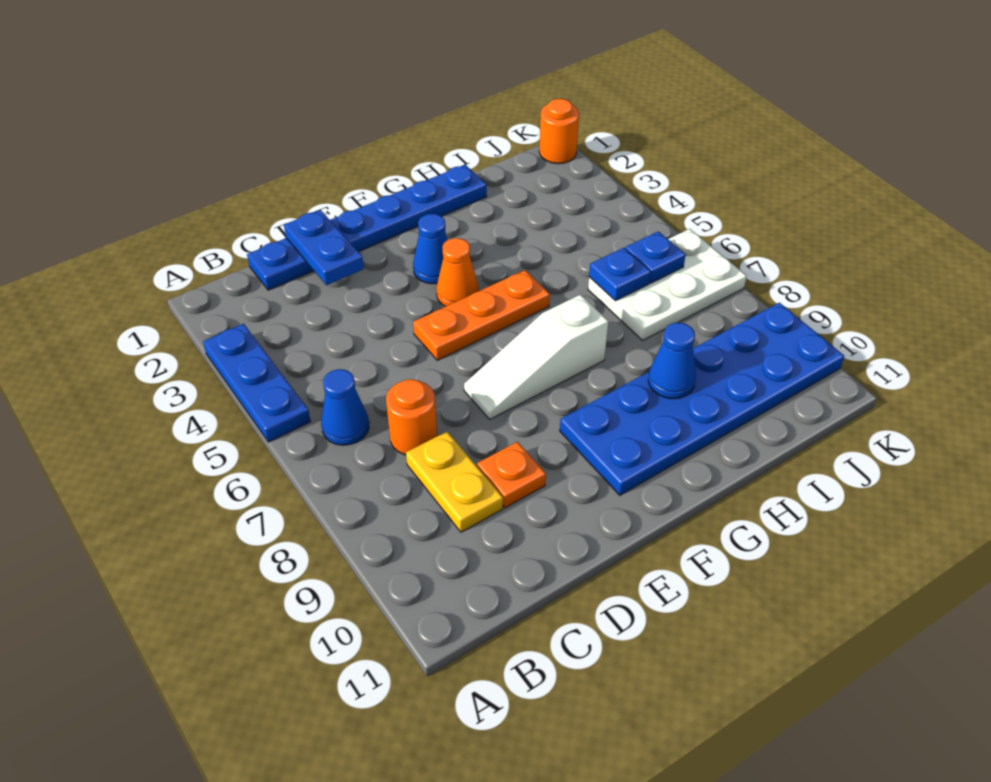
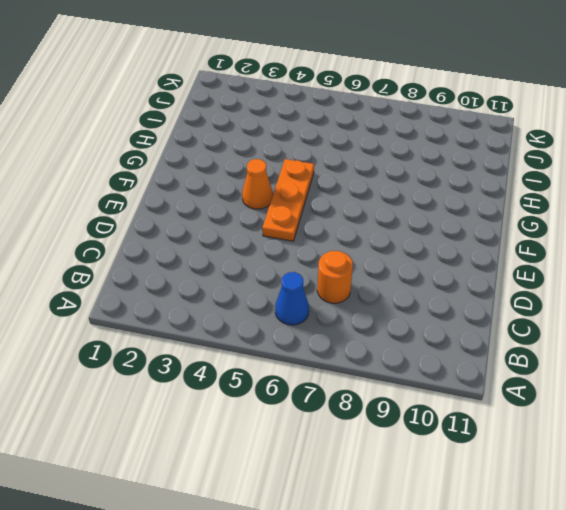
none -> blue 1x3 plate [203,324,311,442]
none -> blue 1x6 plate [247,165,487,290]
none -> yellow 1x2 plate [406,431,503,532]

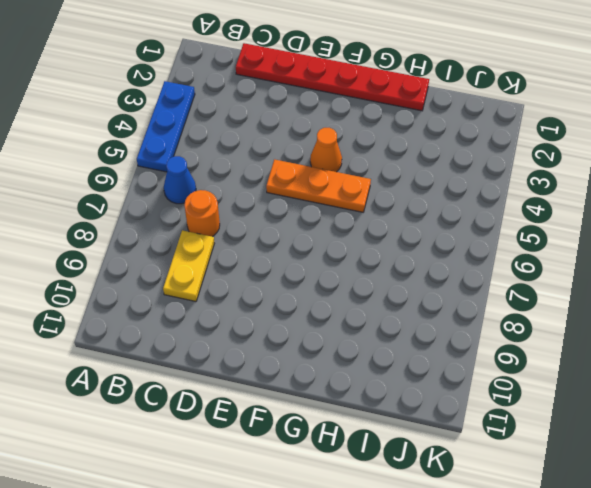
red 1x6 plate [236,43,429,111] -> blue 1x6 plate [247,165,487,290]
none -> orange 1x1 plate [477,442,546,508]
none -> white 1x3 slope [464,295,608,419]
none -> blue 1x1 cone [413,214,448,284]

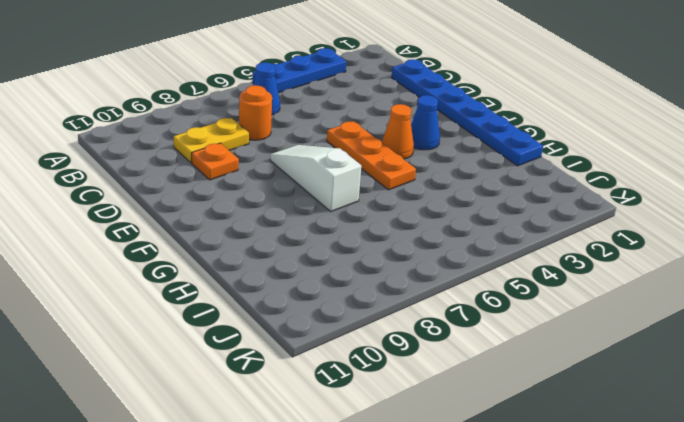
none -> blue 2x6 plate [560,303,844,495]
none -> white 2x3 plate [588,229,747,340]
none -> orange 1x1 round brick [539,99,579,164]

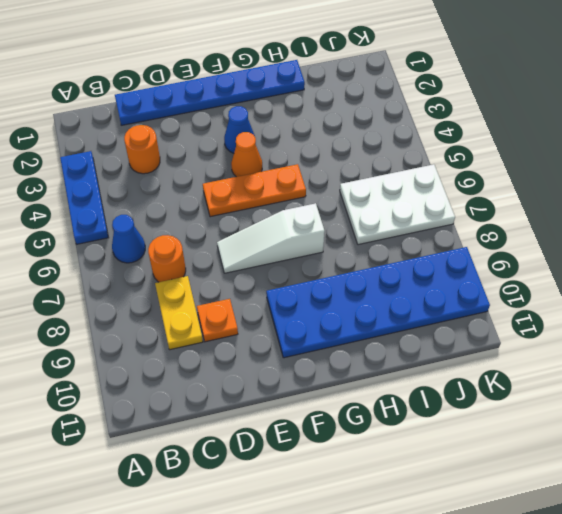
orange 1x1 round brick [124,125,160,174] -> orange 1x1 round brick moved to [539,99,579,164]
none -> blue 1x2 plate [284,210,364,285]
none -> blue 1x1 cone [648,323,696,399]
none -> blue 1x1 plate [589,248,651,301]

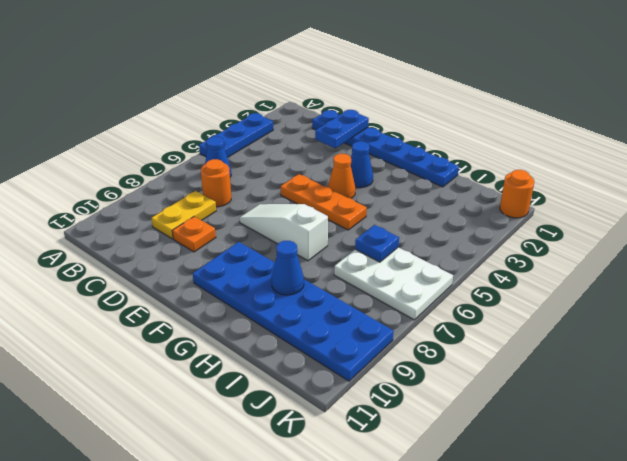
none -> blue 1x1 plate [625,231,686,283]

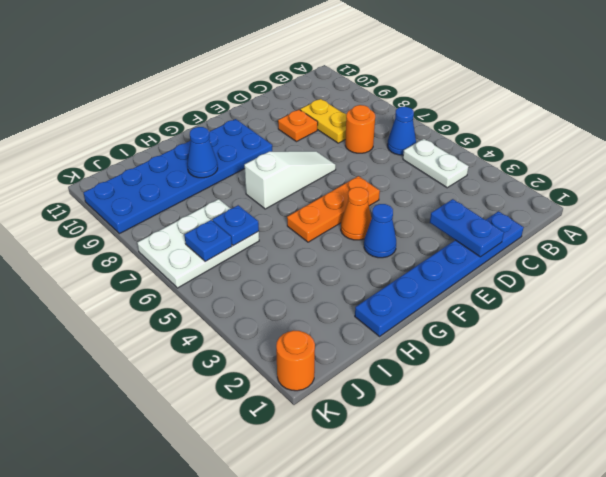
white 1x2 plate [403,139,469,188] -> none
none -> blue 1x3 plate [203,324,311,442]

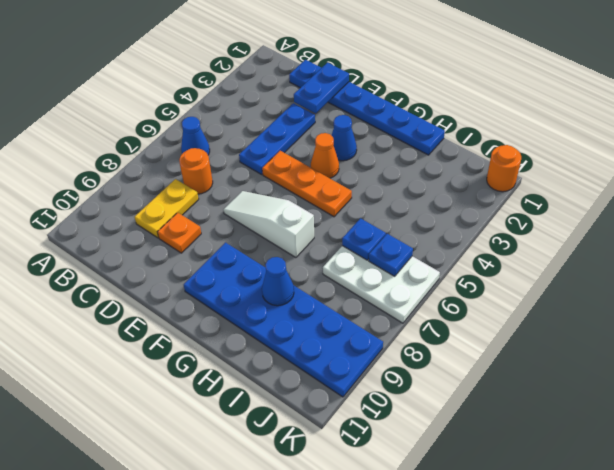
blue 1x3 plate [239,103,315,174] -> blue 1x3 plate moved to [203,324,311,442]

